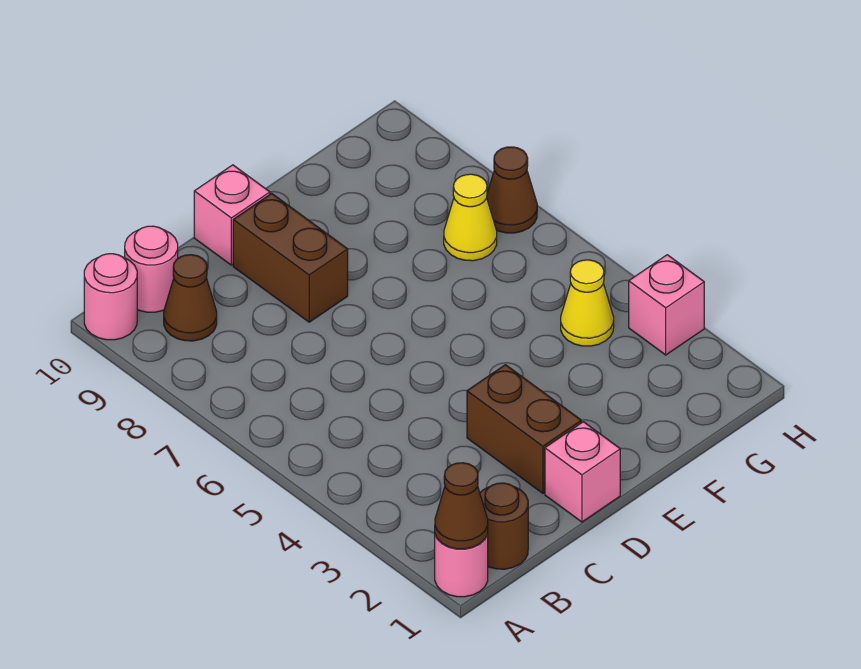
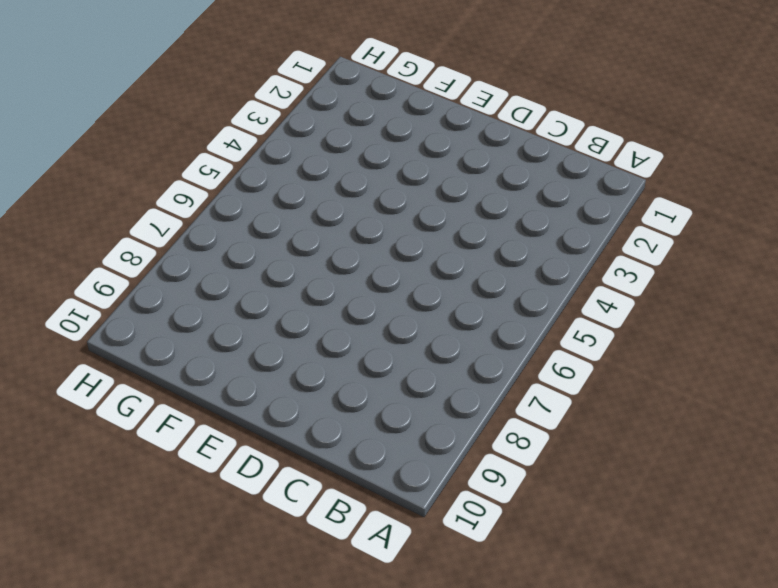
none -> pink 1x1 round brick [435,535,488,597]
none -> pink 1x1 round brick [84,254,137,340]
none -> brown 1x1 round brick [480,483,528,569]

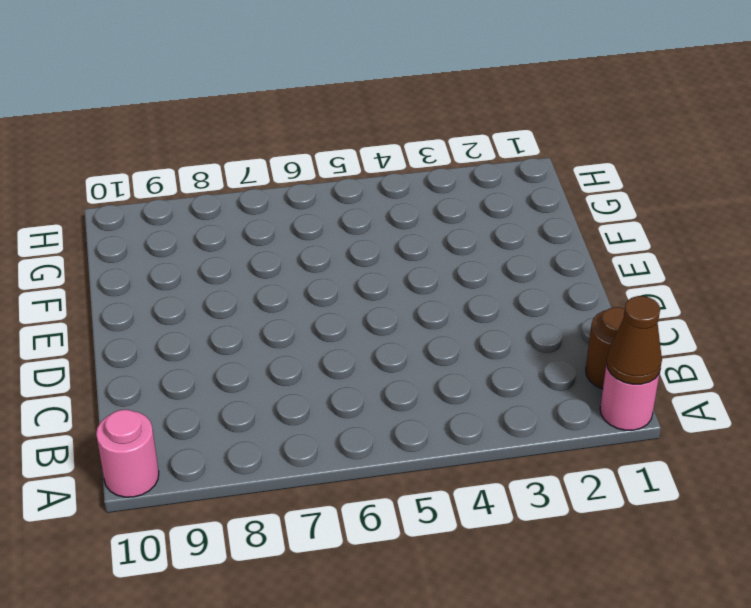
none -> brown 1x1 cone [164,255,217,341]
none -> pink 1x1 round brick [125,226,178,312]
none -> pink 1x1 brick [545,422,620,522]

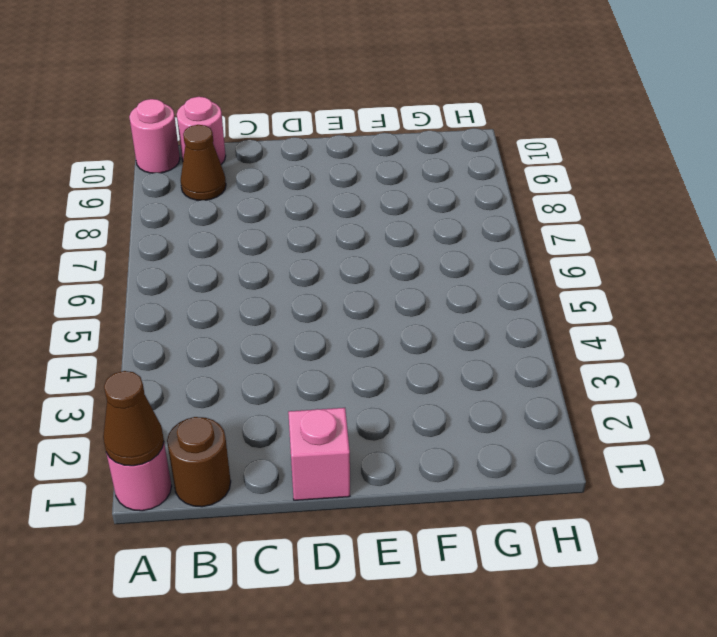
none -> brown 1x2 brick [467,365,581,493]
none -> brown 1x2 brick [233,193,348,322]
none -> pink 1x1 brick [194,165,270,265]

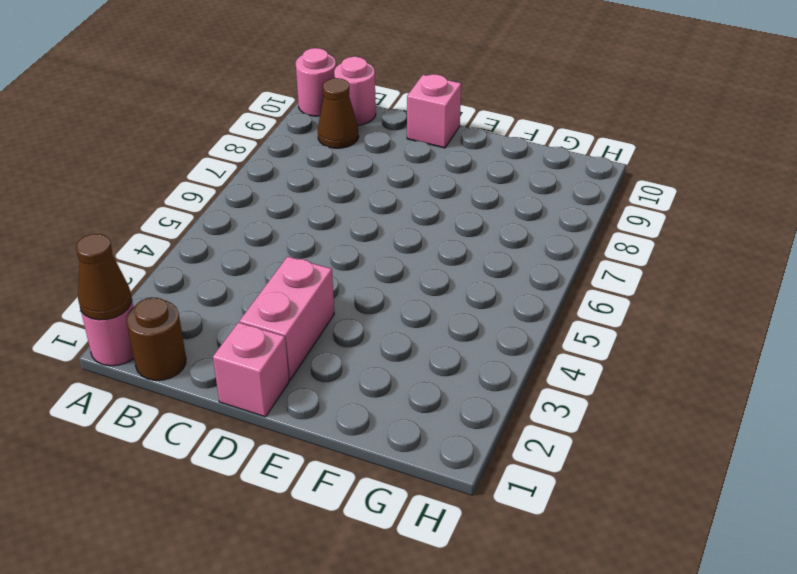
pink 1x2 brick [240,257,334,380] -> brown 1x2 brick [467,365,581,493]
none -> brown 1x2 brick [233,193,348,322]
none -> yellow 1x1 cone [561,260,614,346]
none -> yellow 1x1 cone [444,174,497,261]

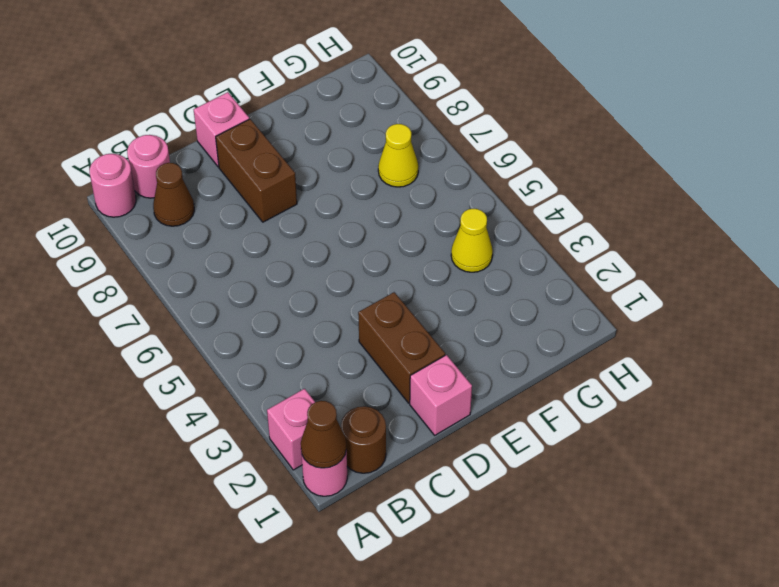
pink 1x1 brick [267,389,315,470] -> pink 1x1 brick moved to [629,255,704,355]
none -> brown 1x1 cone [487,147,537,233]

